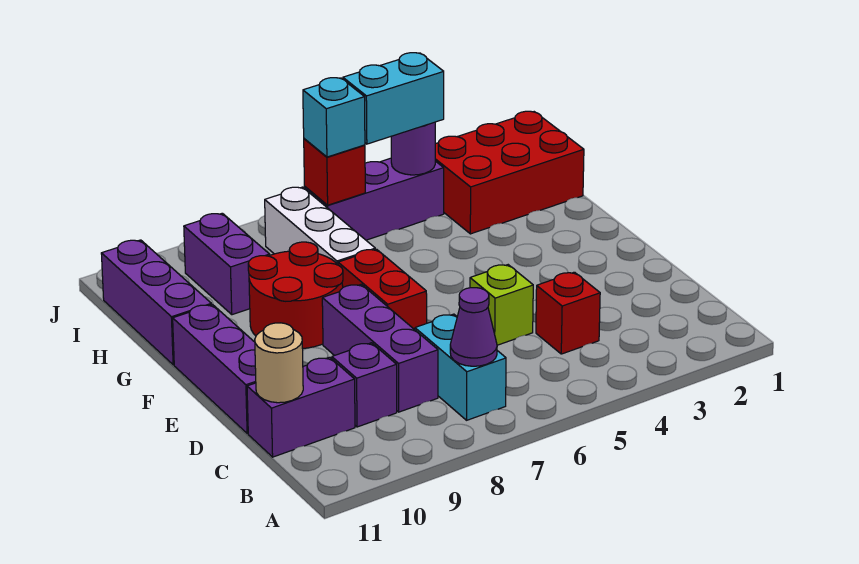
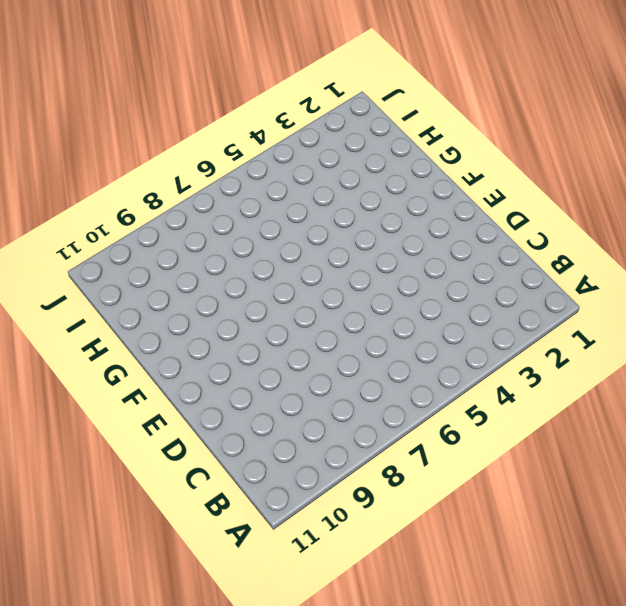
none -> cyan 1x2 brick [415,314,506,420]
none -> red 1x1 brick [536,272,600,354]
none -> purple 1x3 brick [322,284,438,412]

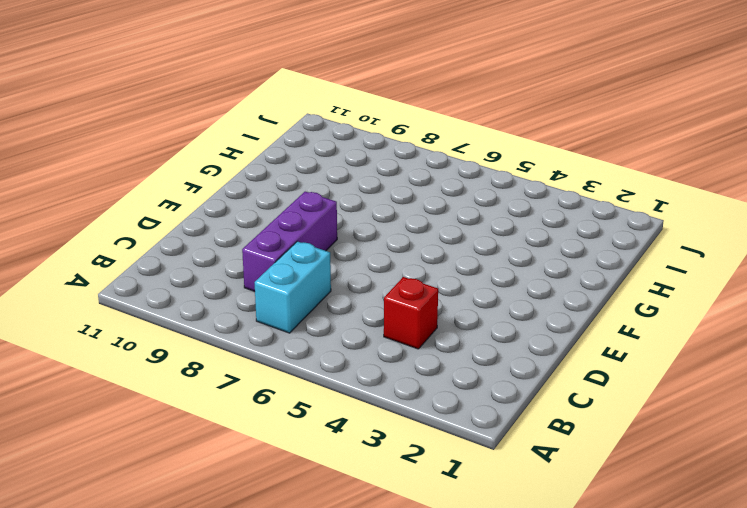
none -> purple 1x1 brick [332,343,397,427]
none -> purple 1x2 brick [247,357,355,457]
none -> lime 1x1 brick [470,265,533,345]

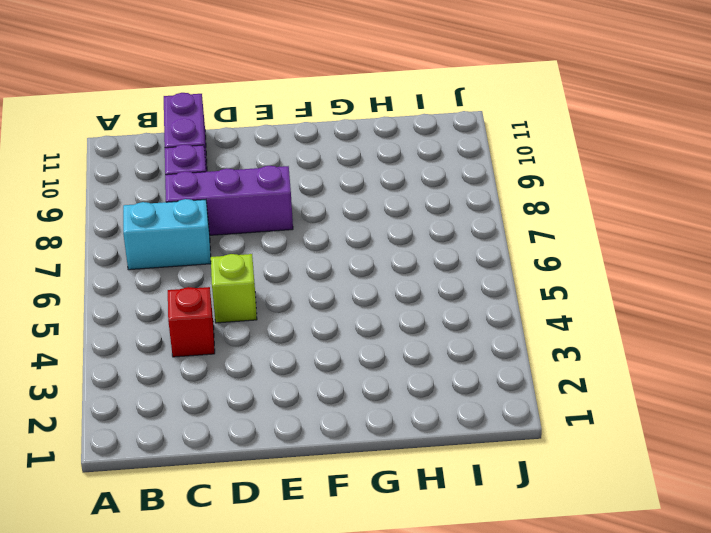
none -> purple 1x3 brick [173,304,256,434]
none -> red 1x2 brick [338,249,427,330]
none -> red 2x2 round brick [248,242,343,349]

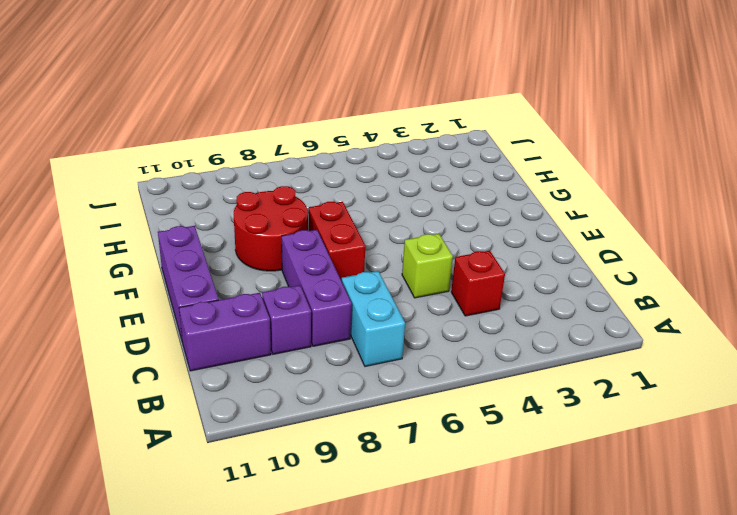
none -> white 1x3 brick [265,187,375,264]
none -> purple 1x3 brick [101,240,211,365]
none -> red 2x3 brick [435,111,584,234]

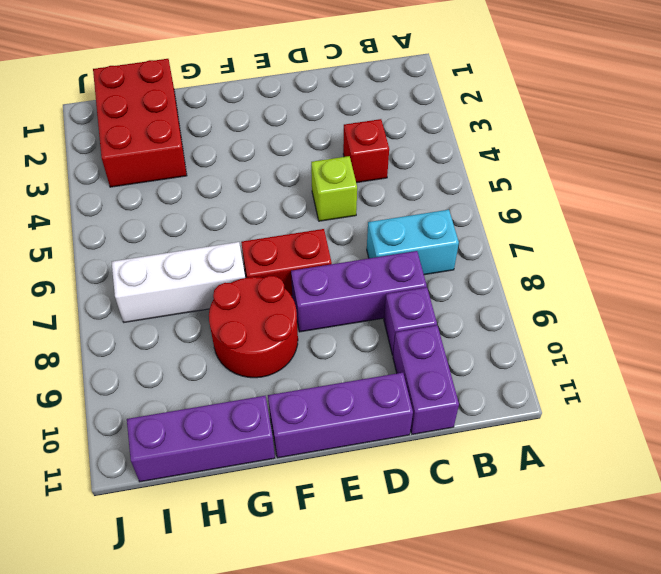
none -> purple 1x2 brick [184,213,270,315]
none -> purple 1x3 brick [305,158,444,240]
none -> purple 1x1 cone [450,288,497,366]

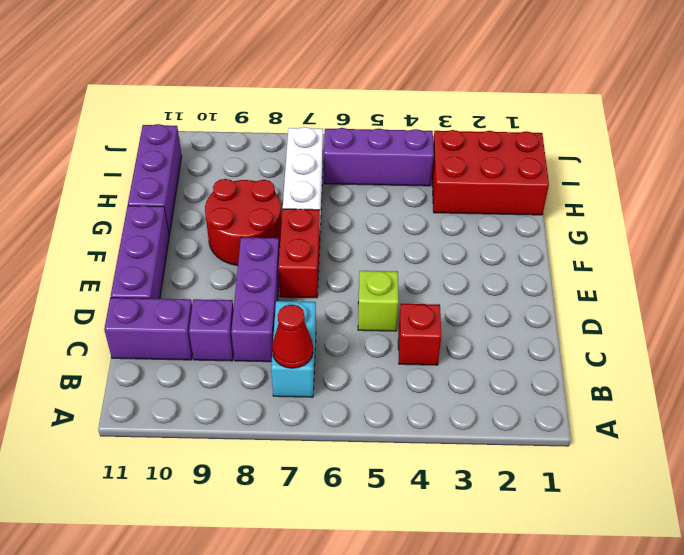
red 1x1 cone [272,304,313,368] -> purple 1x1 cone [450,288,497,366]
none -> purple 1x2 brick [184,213,270,315]
none -> tan 1x1 round brick [255,323,303,403]
none -> purple 1x1 round brick [391,122,435,175]

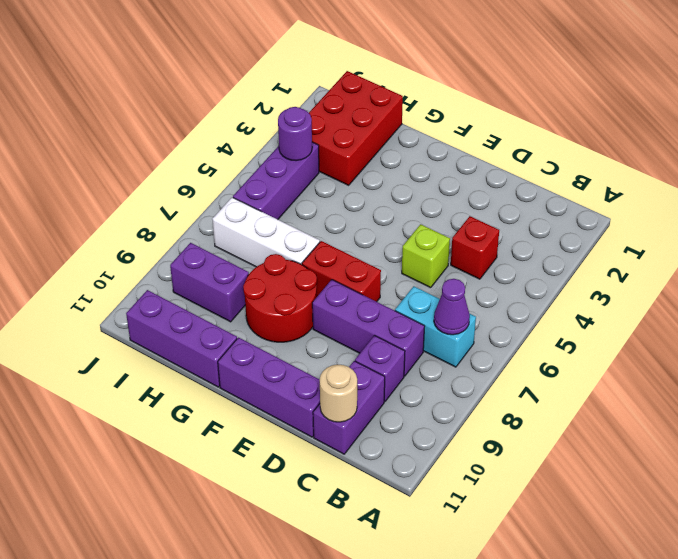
none -> red 1x1 brick [304,139,365,205]
none -> cyan 1x2 brick [343,53,444,144]
none -> cyan 1x1 brick [303,78,365,157]

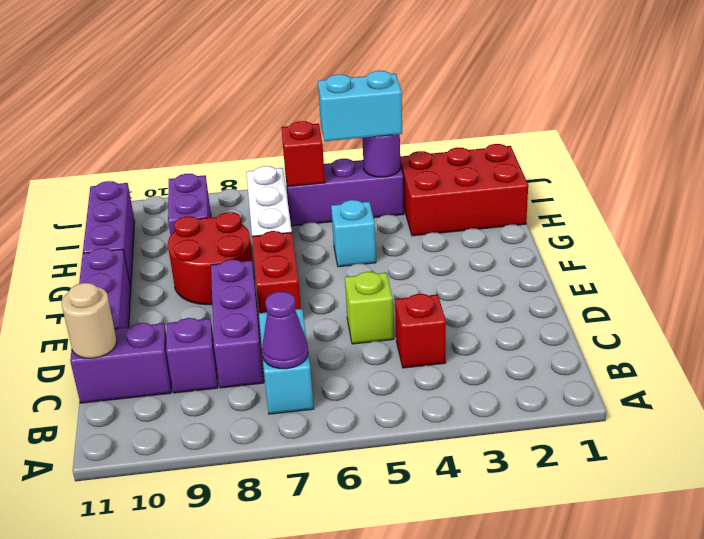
cyan 1x1 brick [331,200,376,267] -> cyan 1x1 brick moved to [303,78,365,157]

